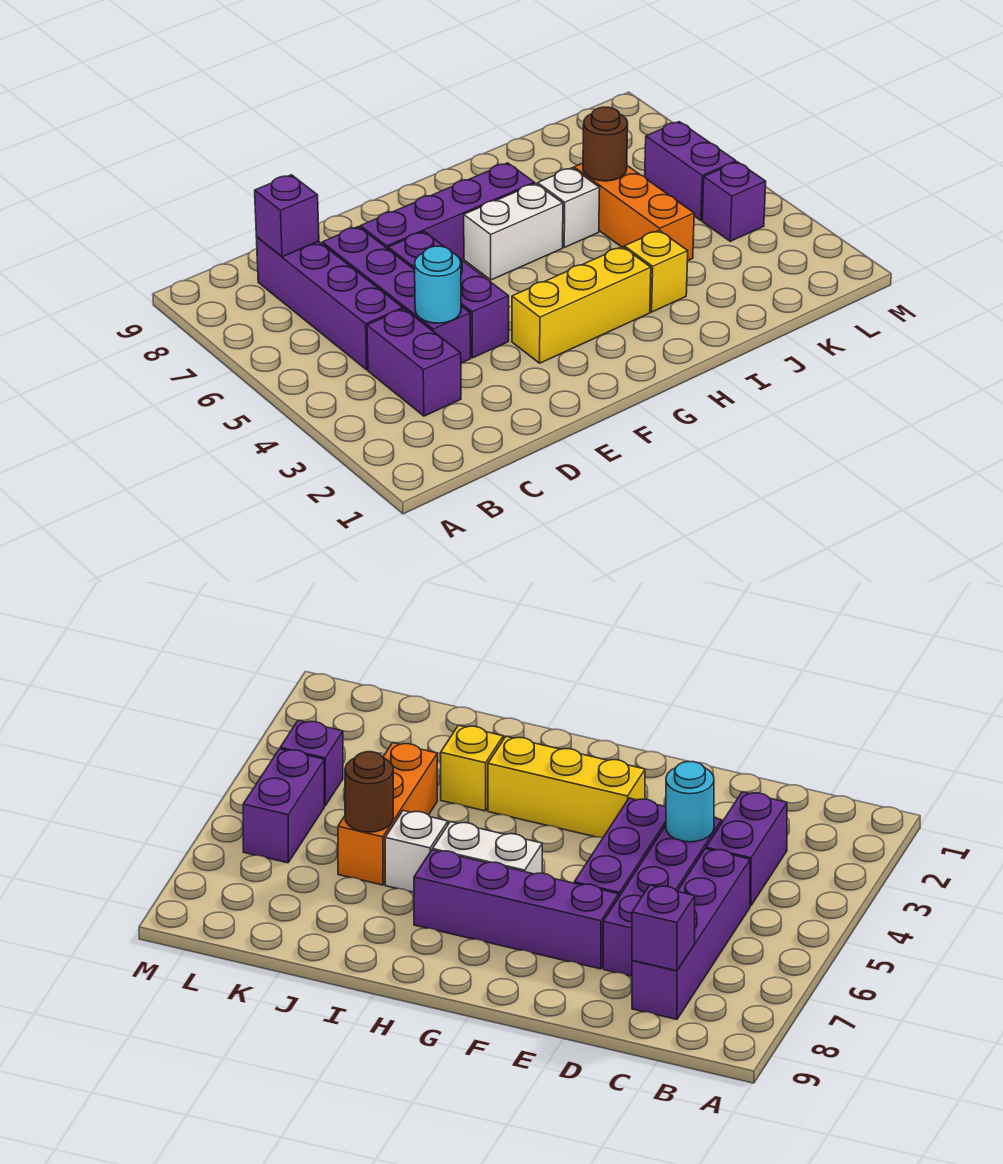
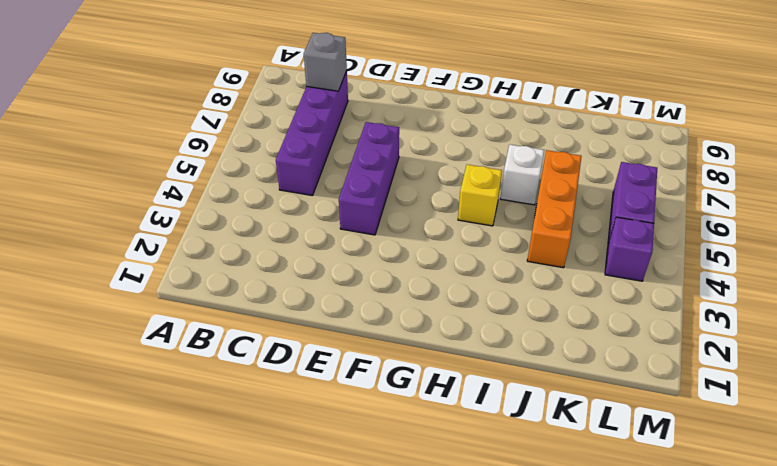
grey 1x1 brick [304,33,347,91] -> purple 1x1 brick [255,175,319,257]
yellow 1x1 brick [458,165,502,226] -> yellow 1x1 brick moved to [624,230,688,312]
none -> purple 1x2 brick [367,309,461,416]
none -> purple 1x4 brick [322,227,471,363]
none -> purple 1x4 brick [360,163,535,259]

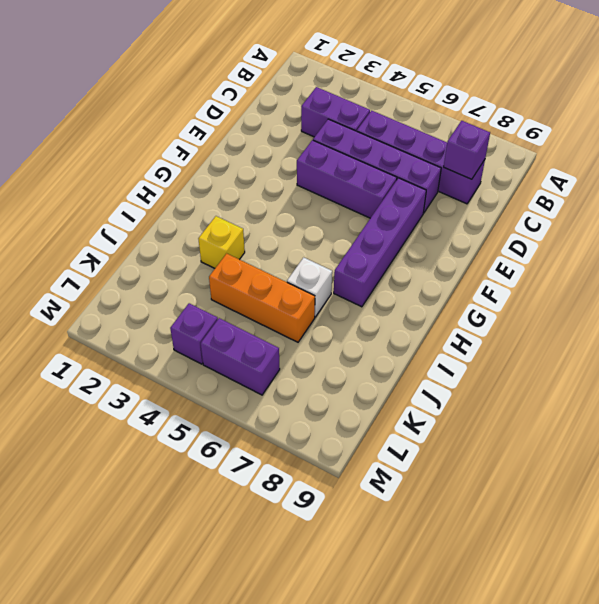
none -> yellow 1x3 brick [512,247,651,363]
none -> white 1x2 brick [464,183,563,280]
none -> cyan 1x1 round brick [415,246,461,323]

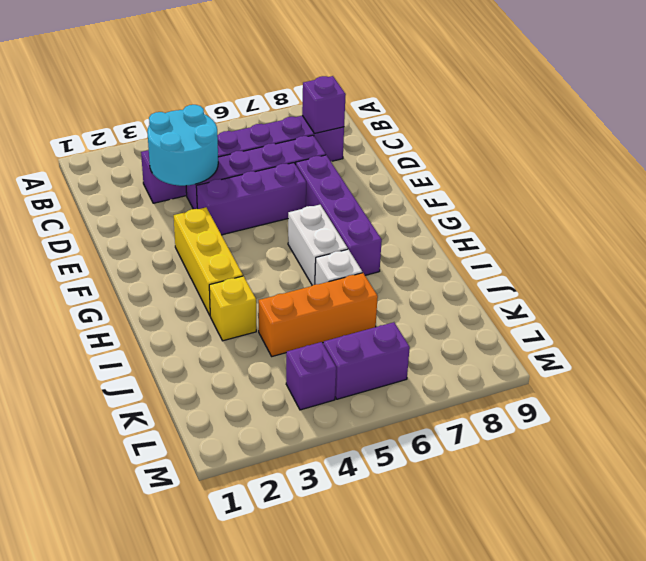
cyan 2x2 round brick [147,105,218,186] -> cyan 1x1 round brick [415,246,461,323]
none -> brown 1x1 round brick [583,107,628,181]

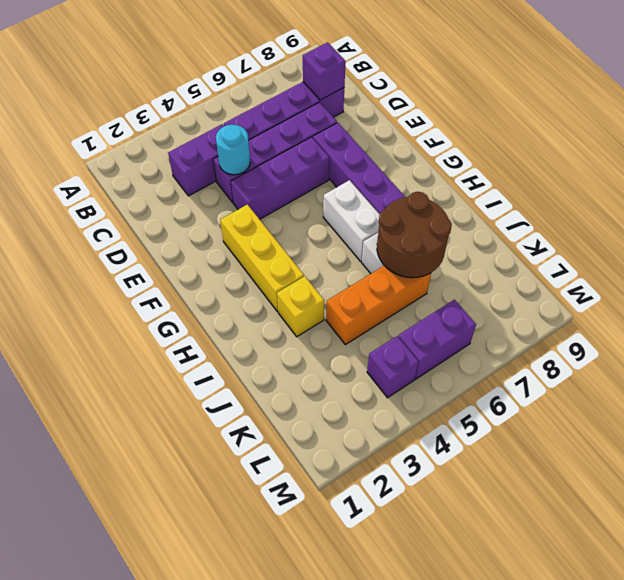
brown 2x2 round brick [377,192,452,278] -> brown 1x1 round brick [583,107,628,181]

